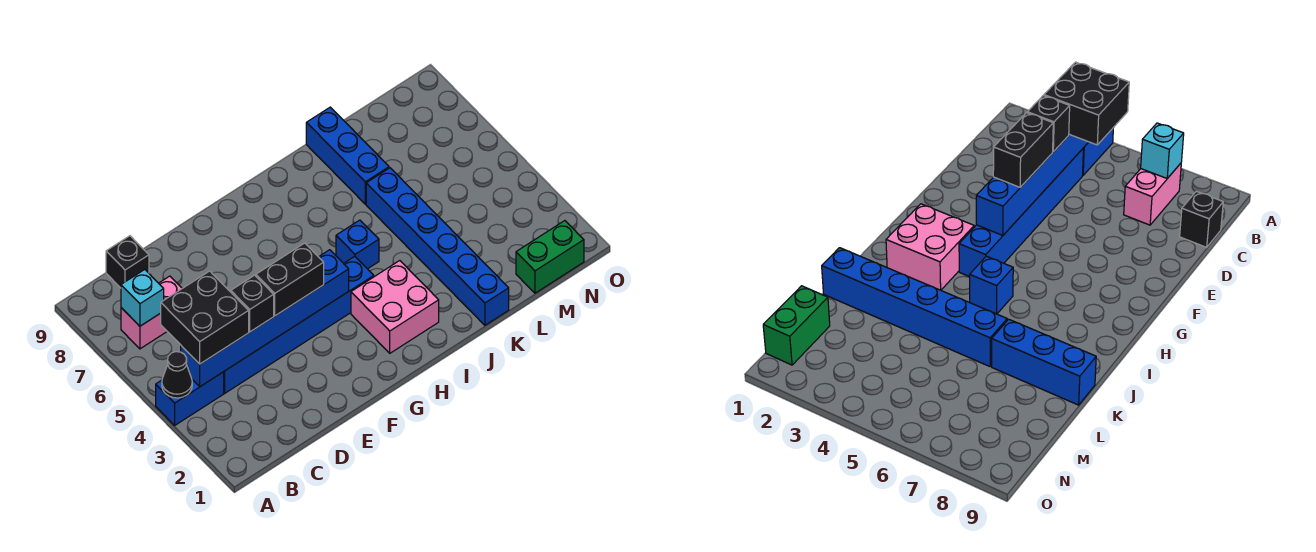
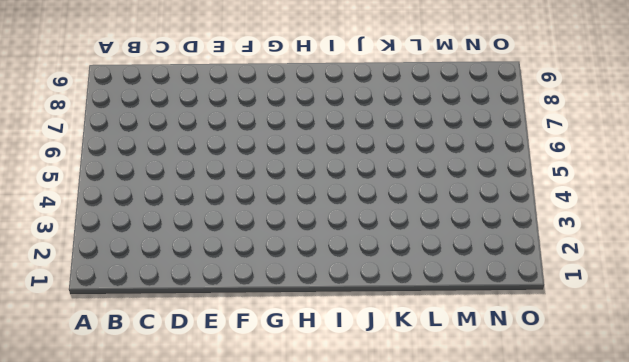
none -> blue 1x2 brick [156,372,224,425]
none -> pink 1x2 brick [121,276,182,349]
none -> blue 1x6 brick [224,256,374,393]

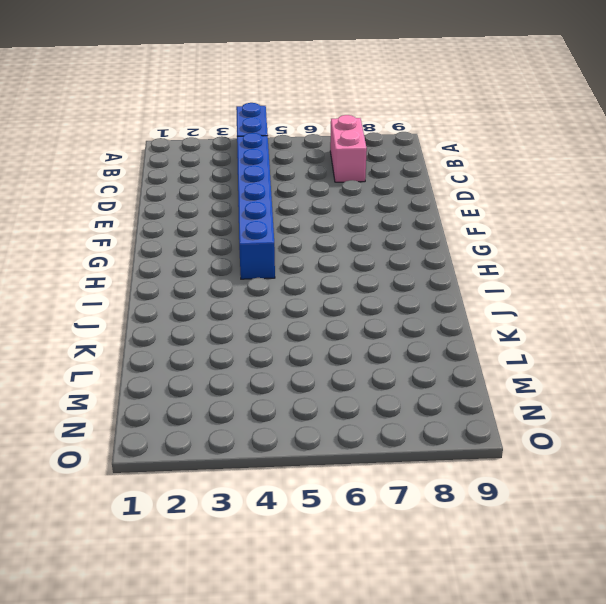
none -> black 1x1 brick [106,236,149,288]
none -> pink 2x2 brick [351,261,439,353]
none -> blue 1x1 brick [336,220,379,269]

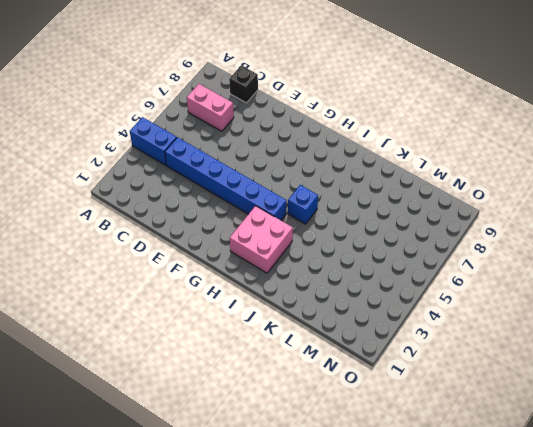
none -> blue 1x6 brick [366,168,509,325]
none -> blue 1x3 brick [306,107,389,204]
none -> green 1x2 brick [516,221,584,293]

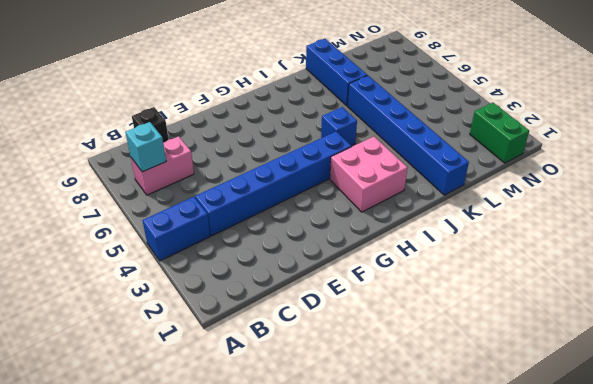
green 1x2 brick [470,103,529,163] -> green 1x2 brick turned to [516,221,584,293]
none -> black 1x1 cone [162,352,192,398]
none -> blue 1x6 brick [181,250,349,387]
none -> black 2x2 brick [161,271,249,364]

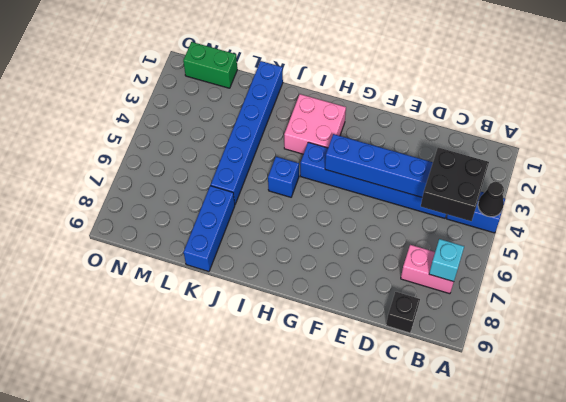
none -> black 1x1 brick [231,275,274,332]
none -> black 1x2 brick [256,243,324,316]

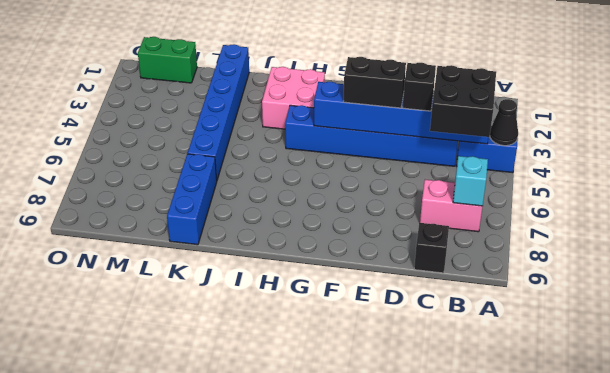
none -> blue 1x1 brick [336,220,379,269]

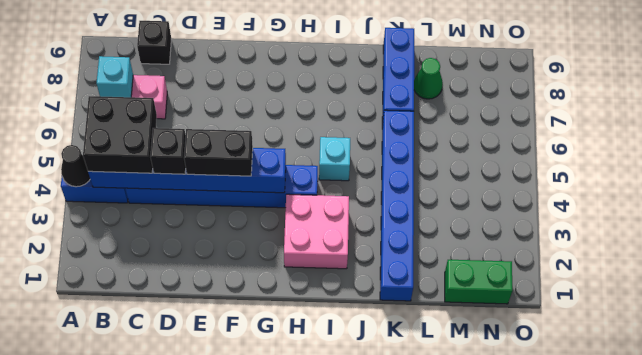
cyan 1x1 brick [319,137,350,181] -> blue 1x1 brick [336,220,379,269]
green 1x1 cone [414,58,443,99] -> none

